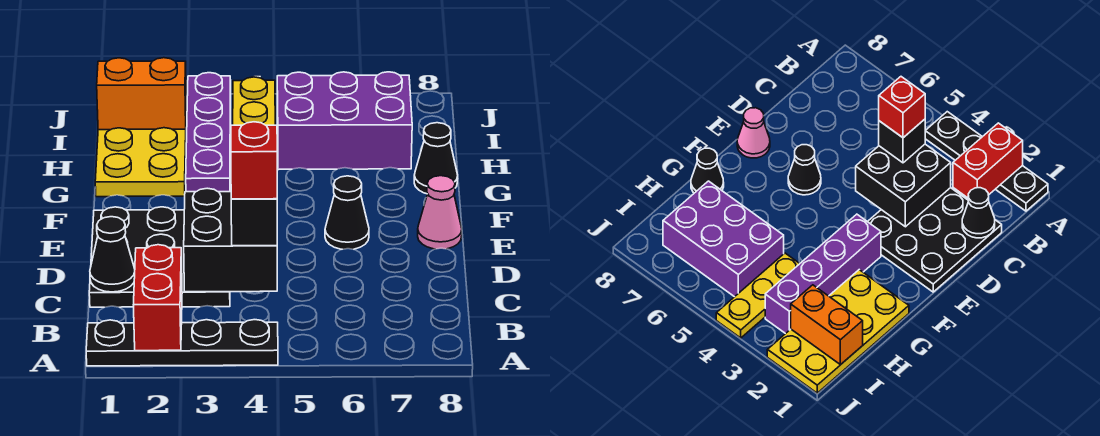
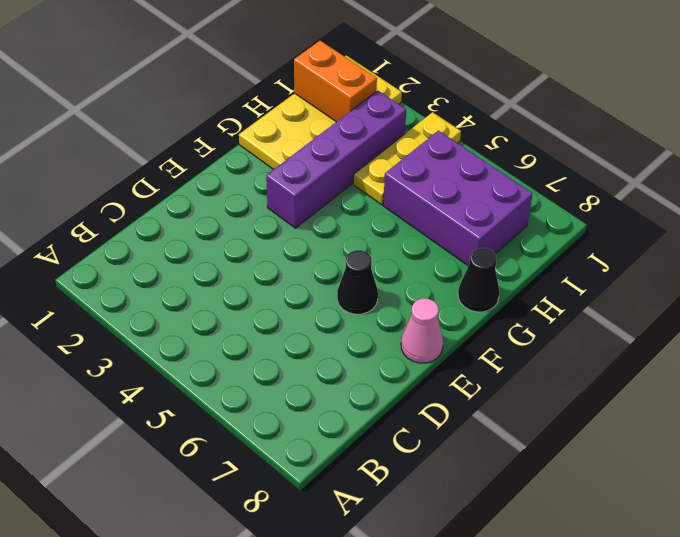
none -> black 1x4 plate [86,320,278,366]
none -> black 3x3 plate [89,207,230,307]
none -> red 1x2 brick [134,245,182,351]

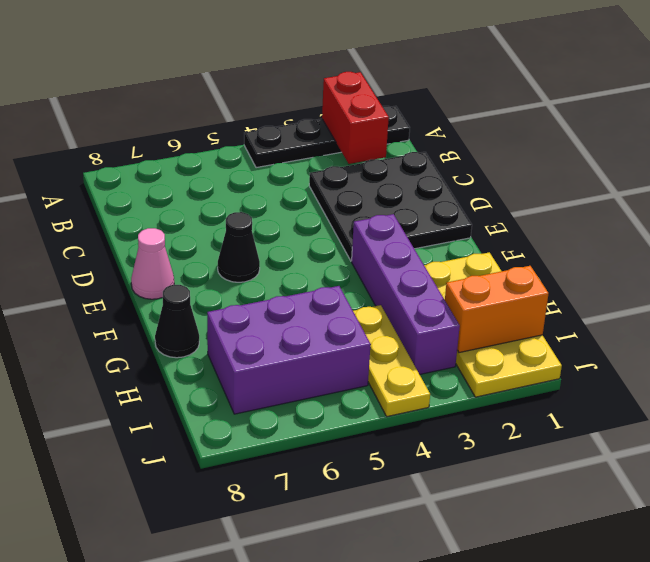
none -> black 1x1 cone [90,217,135,292]
none -> black 2x2 brick [184,188,277,292]
none -> black 1x1 brick [231,199,277,246]

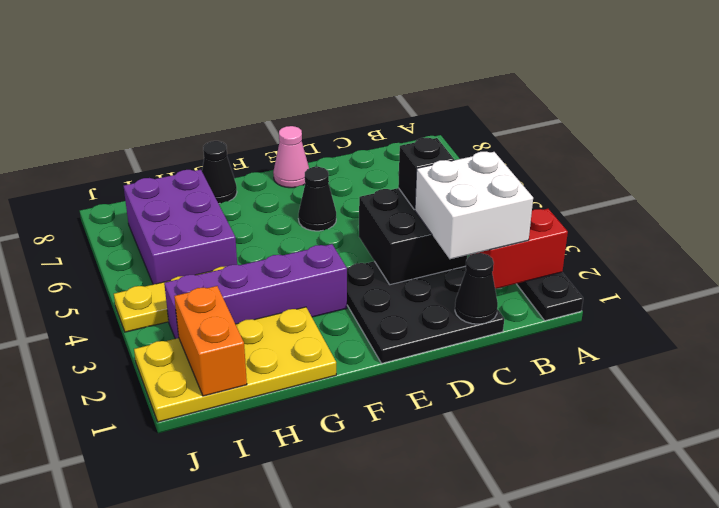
white 2x2 brick [415,152,533,259] -> none
none -> red 1x1 brick [231,122,277,199]

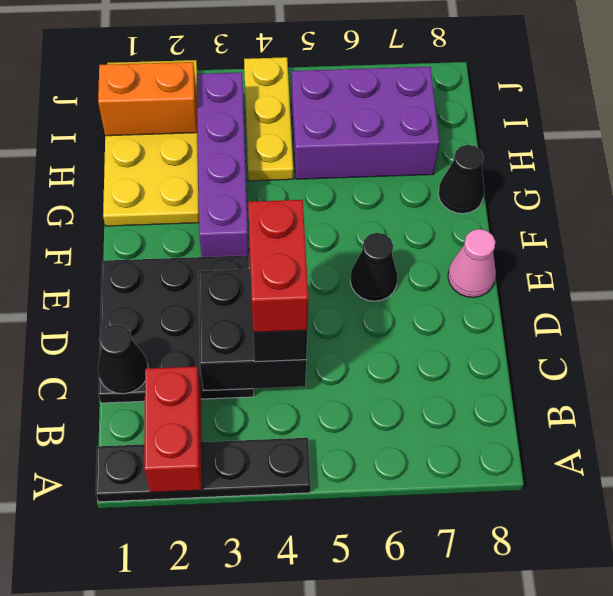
red 1x2 brick [248,200,309,332] -> red 1x1 brick [231,122,277,199]

